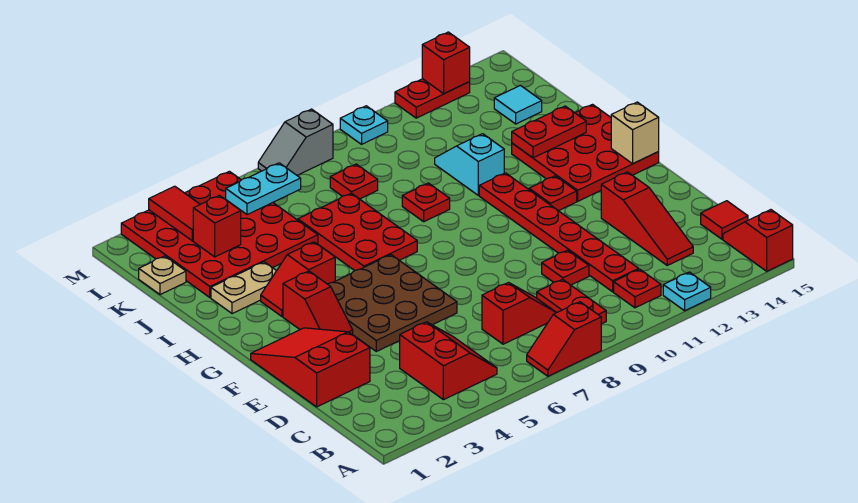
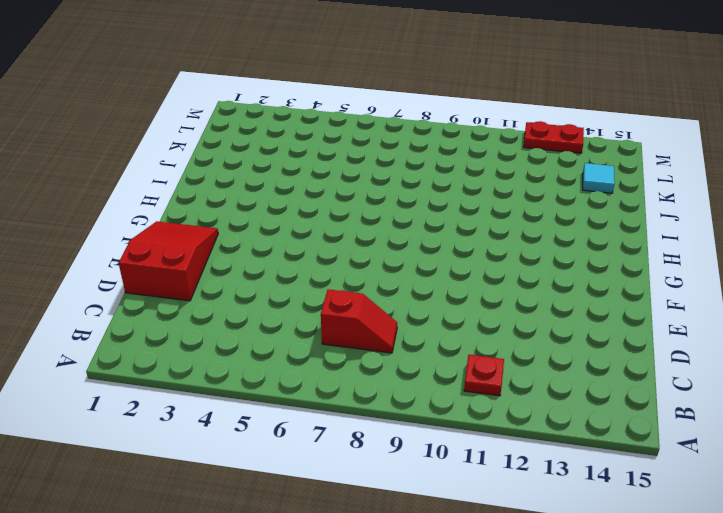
none -> red 1x2 slope [527,302,601,376]
none -> cyan 1x1 plate [663,272,711,311]
none -> red 1x2 slope [723,210,793,271]
none -> red 2x2 slope [400,322,497,400]

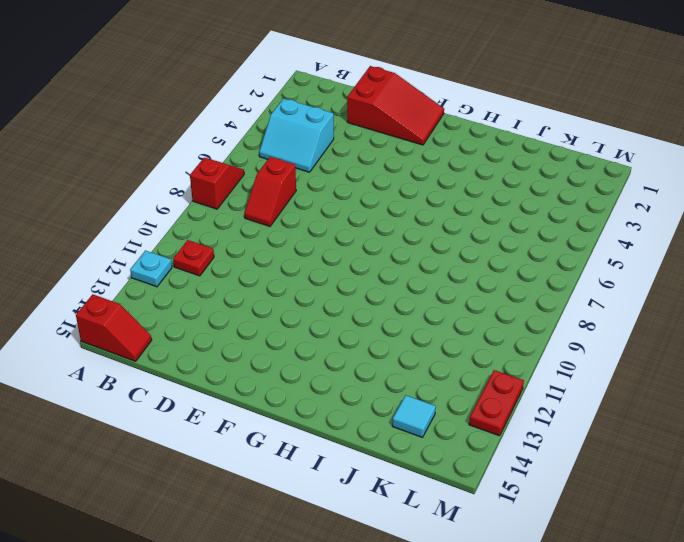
cyan 2x2 slope [259,98,334,172] -> red 2x2 slope [400,322,497,400]
none -> red 1x2 plate [537,279,606,324]
none -> red 1x6 plate [479,173,639,292]
none -> red 1x3 slope [601,172,693,265]
none -> red 1x1 tile [701,201,748,239]

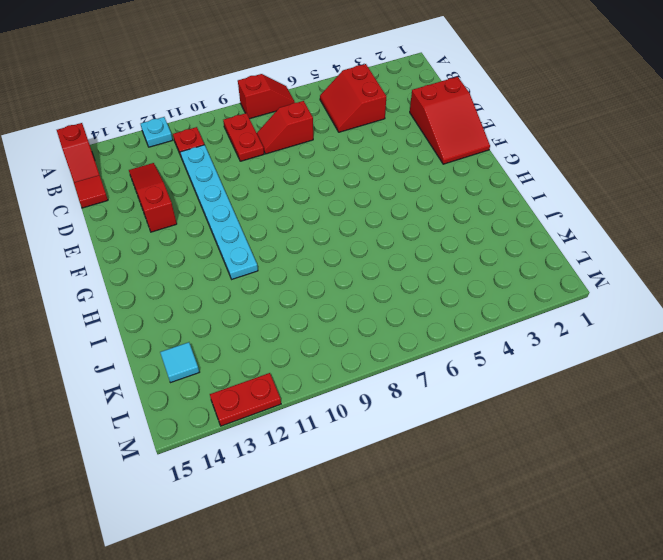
cyan 1x6 plate [180,145,258,279] -> red 1x6 plate [479,173,639,292]
none -> red 1x1 plate [542,250,589,285]
none -> brown 3x3 plate [328,255,457,351]
none -> red 1x2 slope [283,271,353,335]
none -> red 1x1 plate [529,176,577,211]

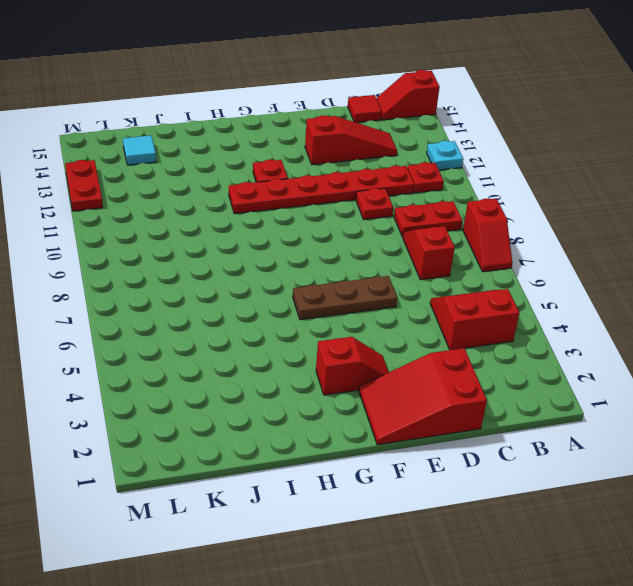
brown 1x3 plate [293,276,397,320] -> brown 3x3 plate [328,255,457,351]
none -> red 3x3 plate [512,105,659,201]
none -> red 1x2 slope [261,242,335,316]
none -> red 2x3 plate [298,193,417,271]
none -> tan 1x2 plate [211,262,276,314]

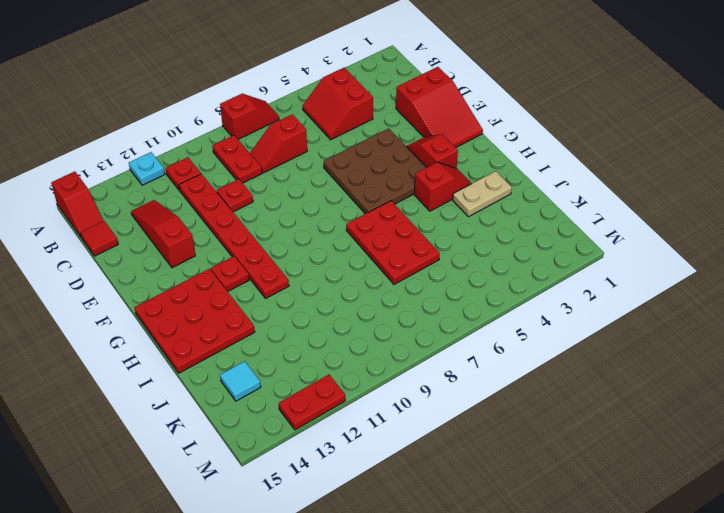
none -> red 1x1 plate [402,183,450,222]
none -> cyan 1x2 slope [435,134,504,195]
none -> red 4x4 plate [121,171,318,297]
none -> tan 1x1 plate [139,256,186,295]

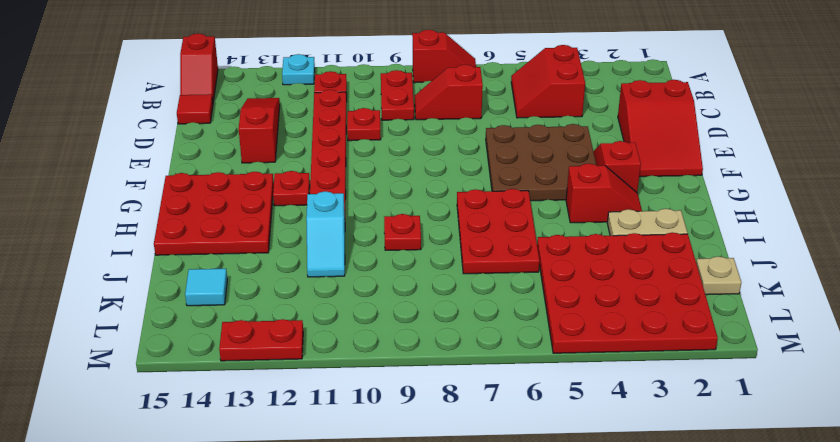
none -> red 1x1 plate [330,164,378,199]
none -> grey 1x2 slope [258,109,333,175]
none -> cyan 1x1 plate [340,106,388,144]
none -> tan 1x1 brick [611,102,659,164]

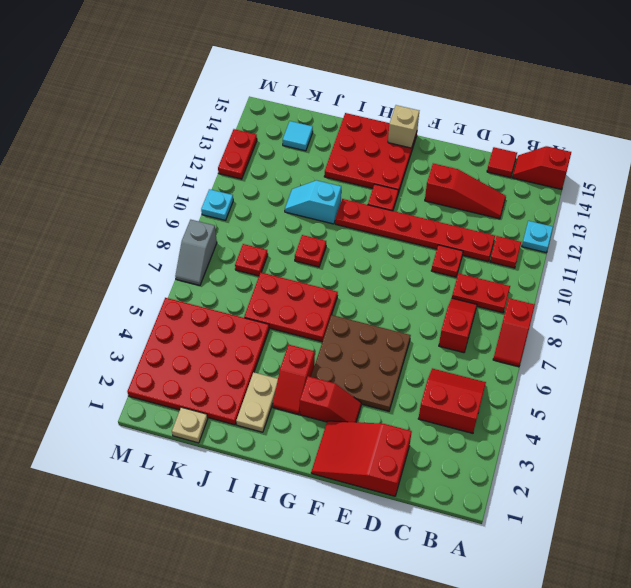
none -> red 1x2 plate [512,106,586,158]
none -> red 1x1 brick [193,195,241,257]
none -> red 1x2 tile [149,186,200,241]
none -> cyan 1x2 plate [226,163,301,215]

